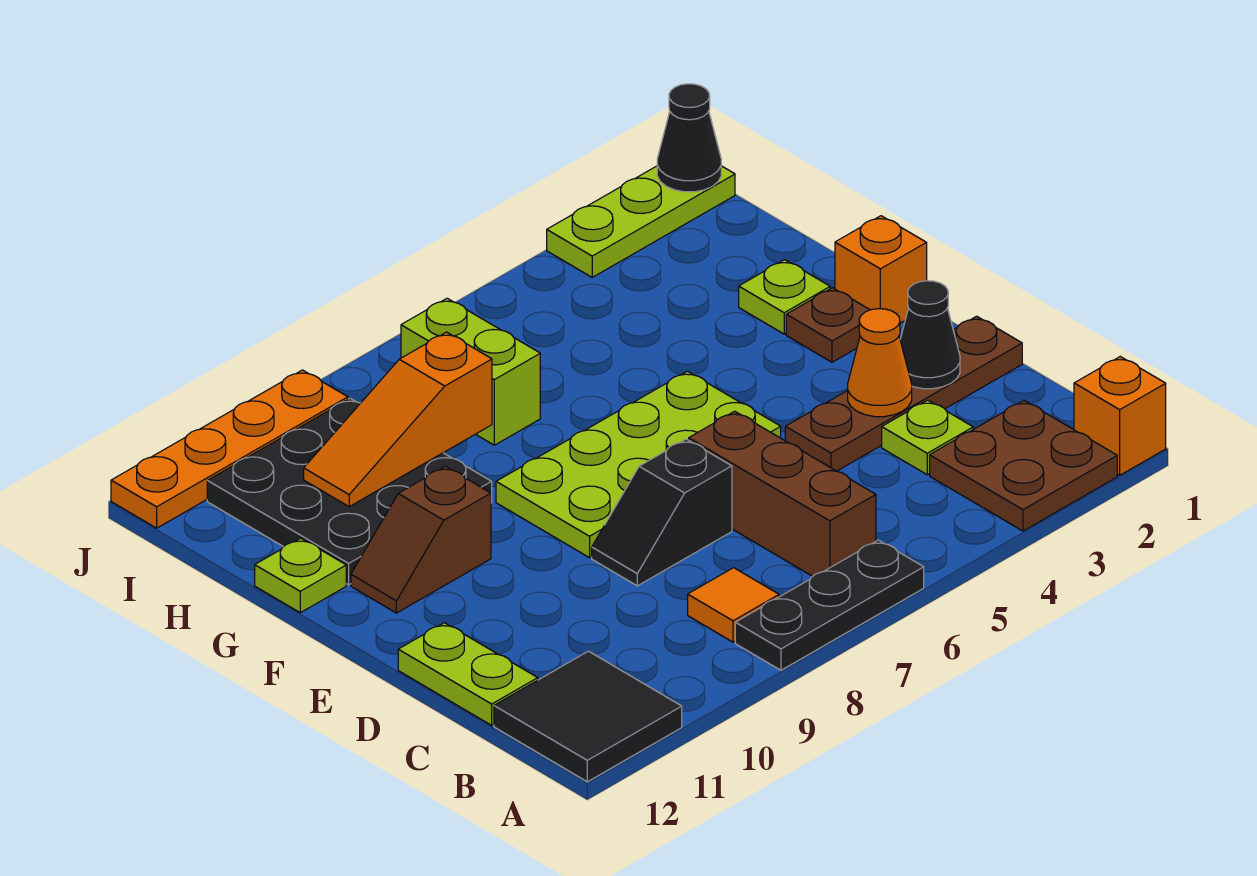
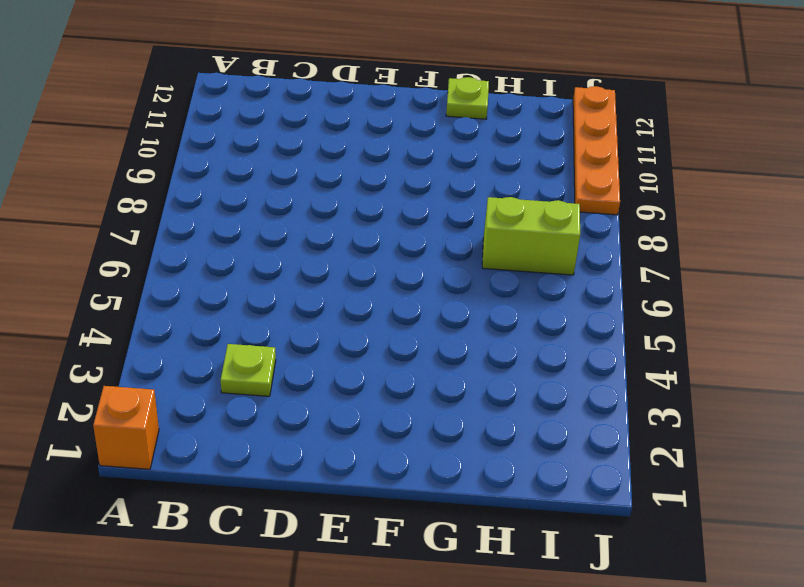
none -> brown 2x2 plate [930,401,1117,531]
none -> black 1x3 plate [735,540,924,670]
none -> black 2x2 tile [494,651,682,782]

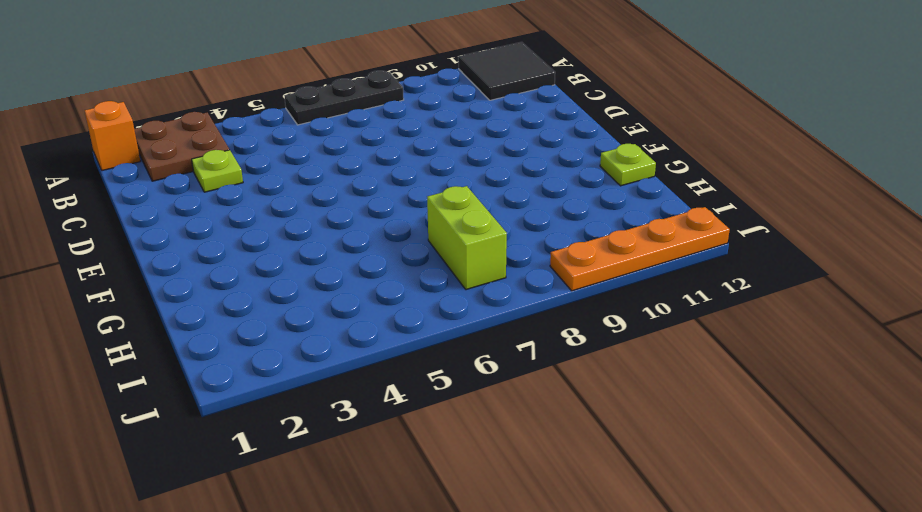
none -> brown 1x3 brick [689,411,876,576]
none -> orange 1x1 tile [688,568,779,642]
none -> lime 1x2 plate [398,623,538,725]

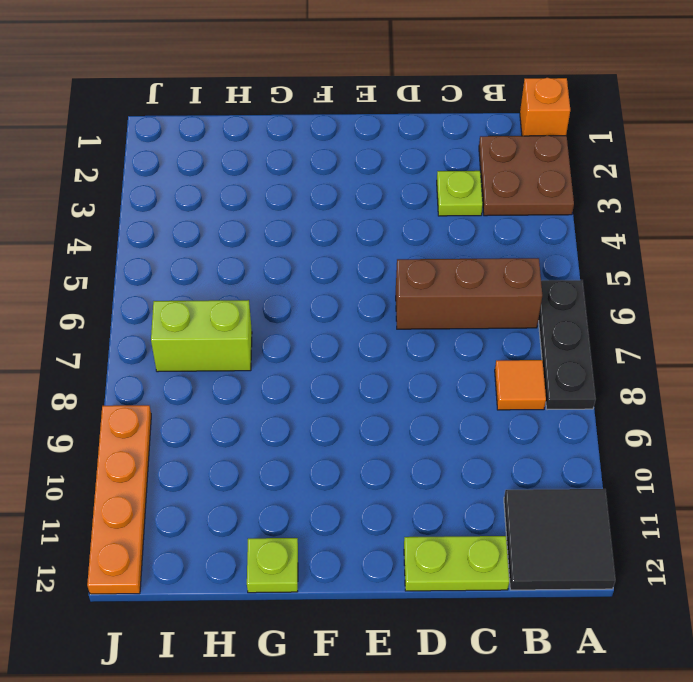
none -> brown 1x4 plate [785,316,1022,471]
none -> black 1x2 slope [592,439,732,586]
none -> lime 2x4 plate [496,371,781,558]

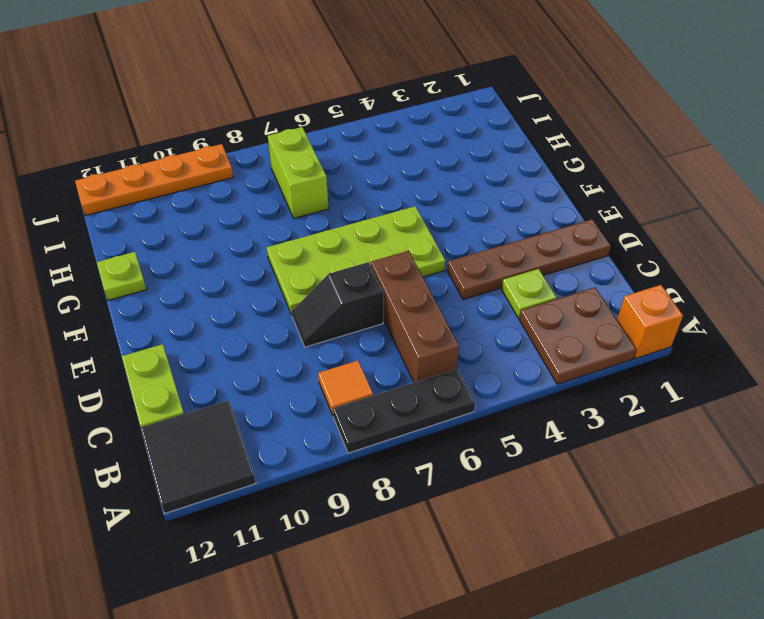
none -> orange 1x1 brick [835,216,927,323]
none -> brown 1x1 plate [786,288,870,362]
none -> brown 1x2 slope [351,466,491,613]

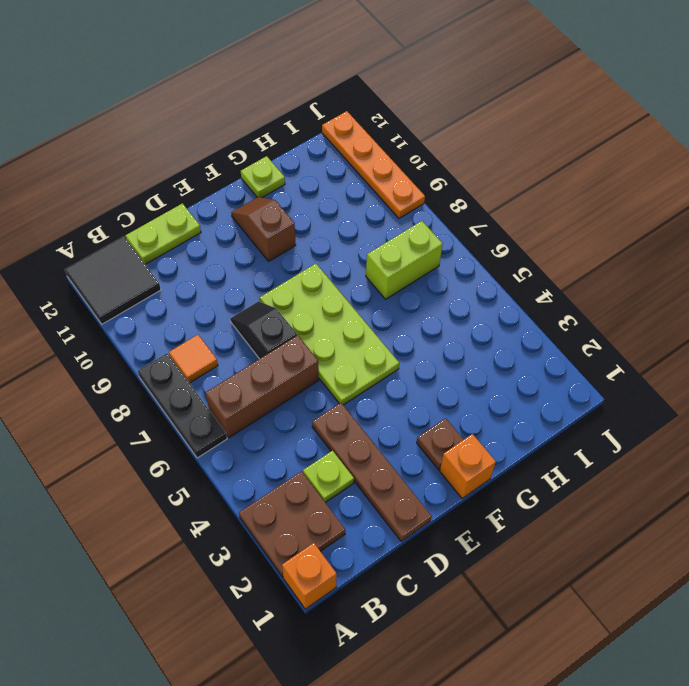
none -> lime 1x1 plate [739,260,830,334]
none -> black 3x3 plate [207,398,492,585]
none -> lime 1x3 plate [547,166,735,277]

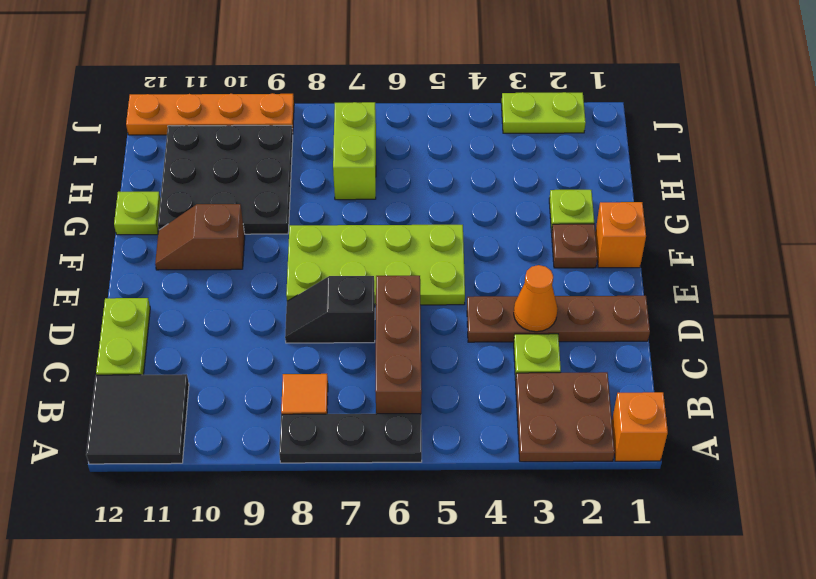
lime 1x2 plate [501,92,586,133] -> lime 1x3 plate [547,166,735,277]
none -> black 1x1 cone [900,281,960,389]
none -> orange 1x3 slope [304,332,492,507]
none -> black 1x1 cone [657,84,721,192]

